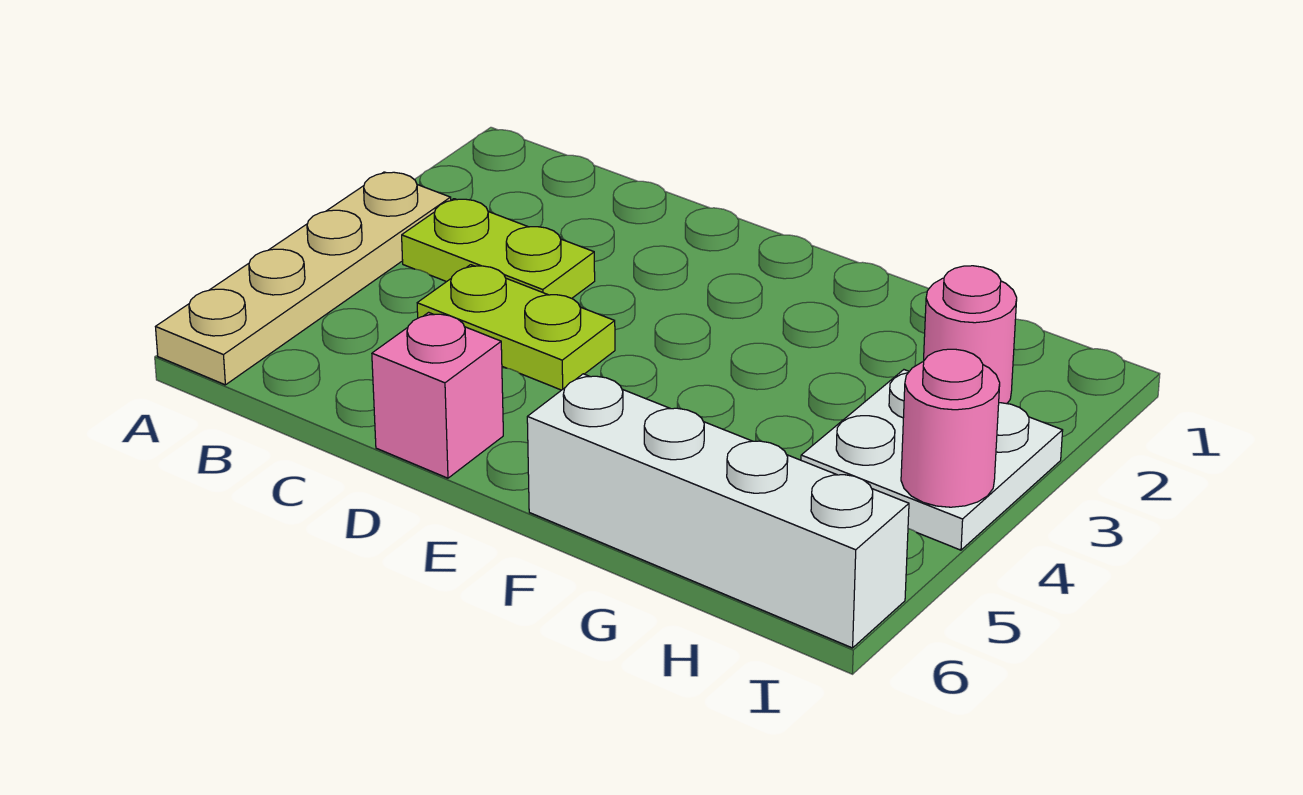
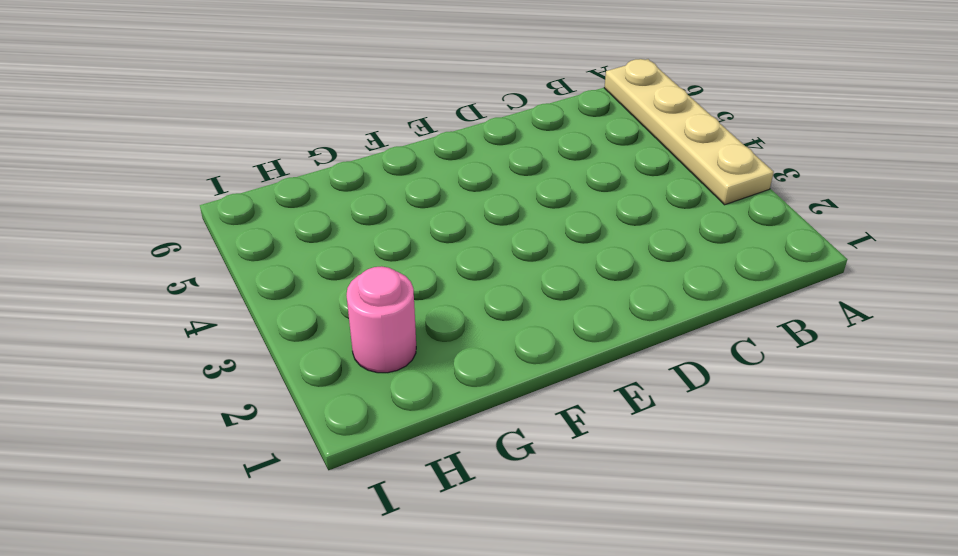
none -> lime 1x2 plate [402,199,595,298]
none -> lime 1x2 plate [417,265,615,390]

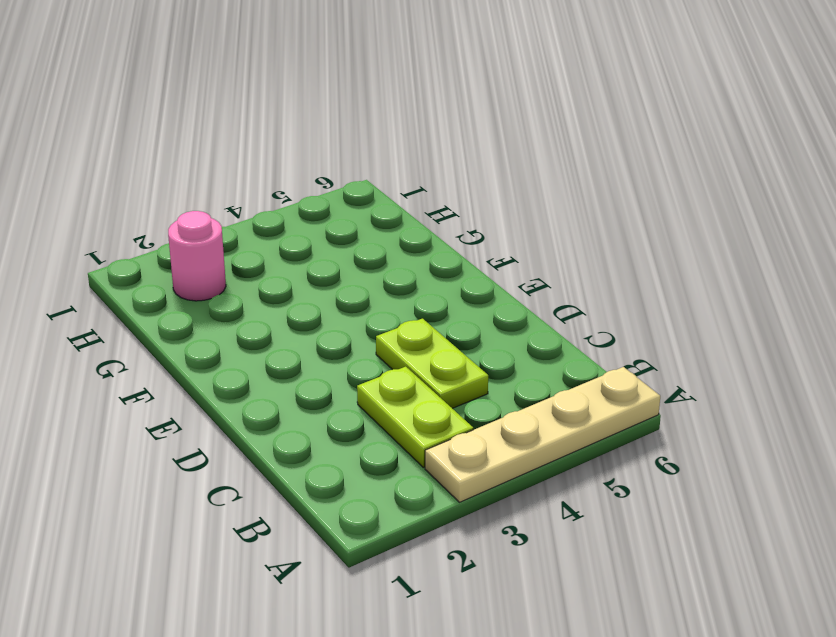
none -> pink 1x1 brick [372,312,503,478]
none -> white 1x4 brick [527,374,909,648]

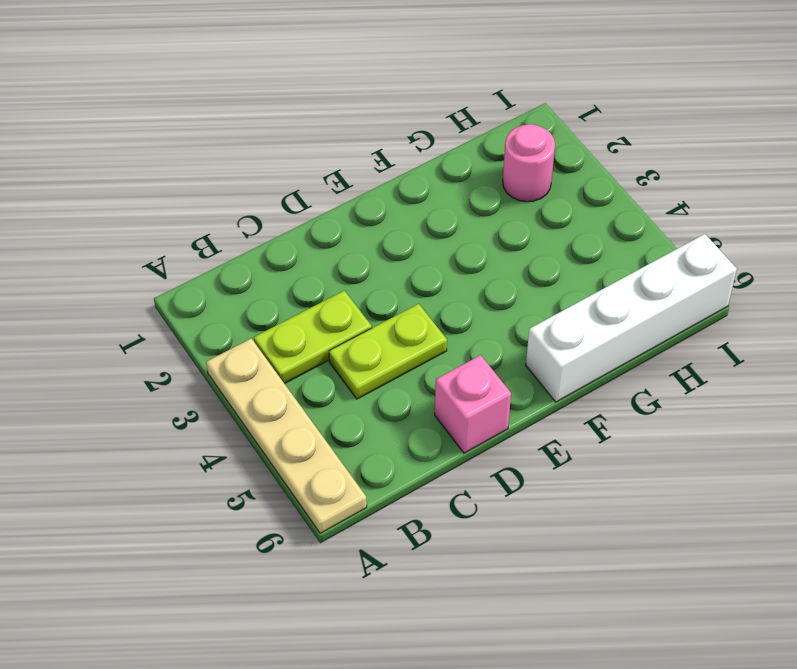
none -> white 2x2 plate [801,370,1063,550]
none -> pink 1x1 round brick [901,349,1000,507]

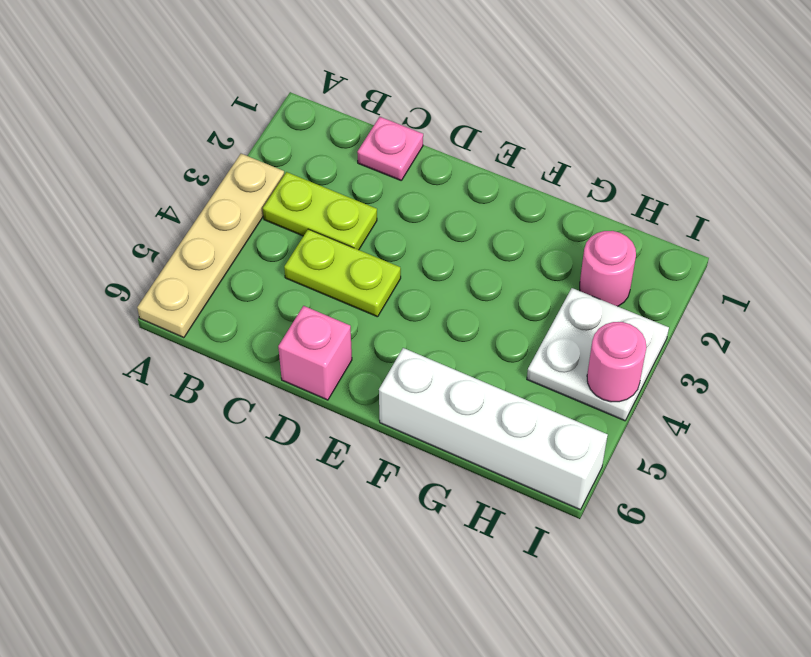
pink 1x1 plate [357,117,423,180] -> none

